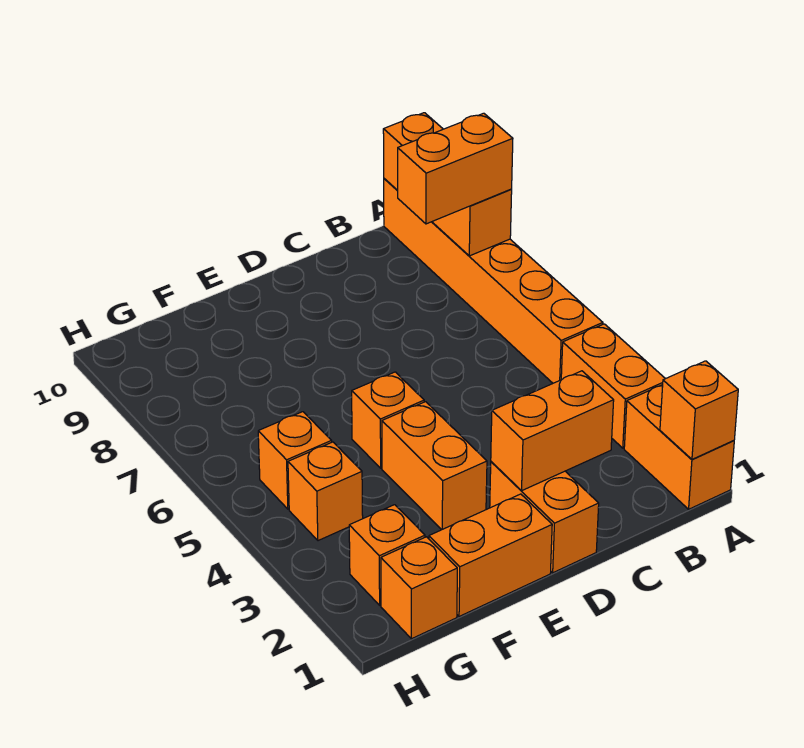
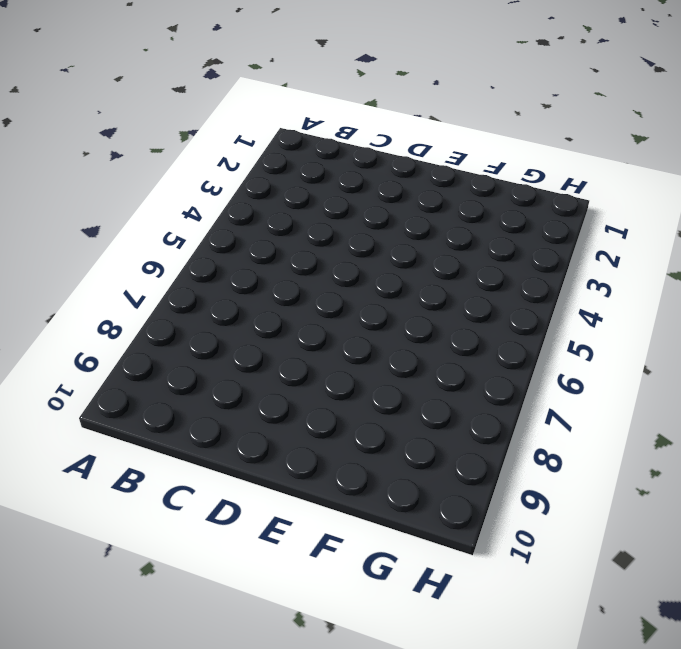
none -> orange 1x2 brick [624,385,734,509]
none -> orange 1x2 brick [561,324,665,448]
none -> orange 1x6 brick [384,179,603,383]

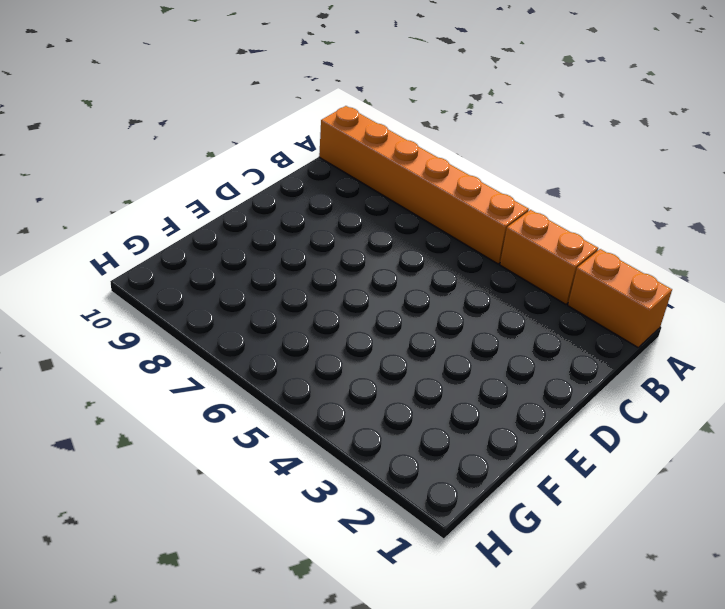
none -> orange 1x2 brick [490,462,599,573]
none -> orange 1x2 brick [429,494,552,616]
none -> orange 1x2 brick [382,402,487,530]

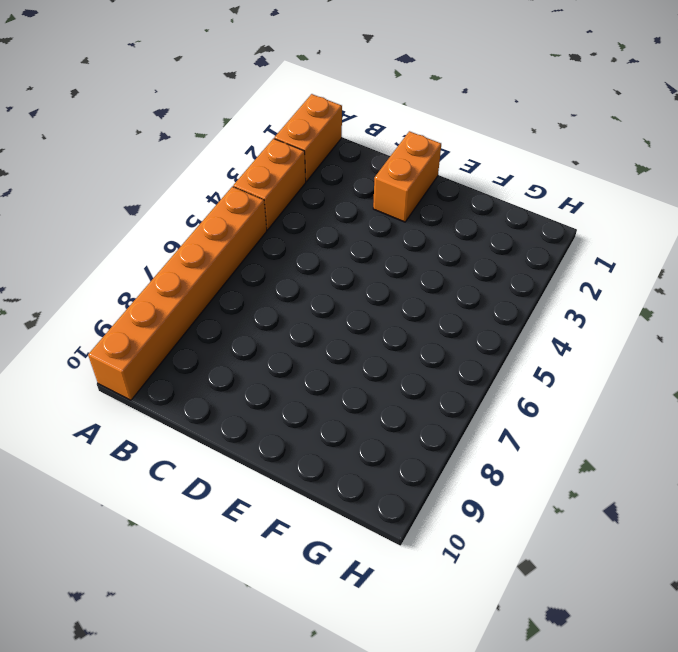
none -> orange 1x2 brick [429,494,552,616]
none -> orange 1x2 brick [382,402,487,530]
none -> orange 1x1 brick [352,372,424,468]

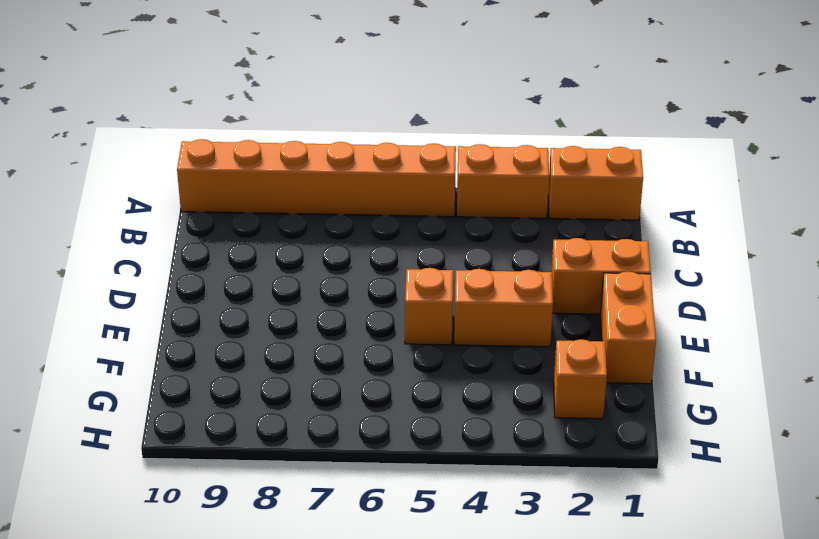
none -> orange 1x1 brick [381,537,457,639]
none -> orange 1x1 brick [288,442,363,541]
none -> orange 1x1 brick [258,412,332,509]

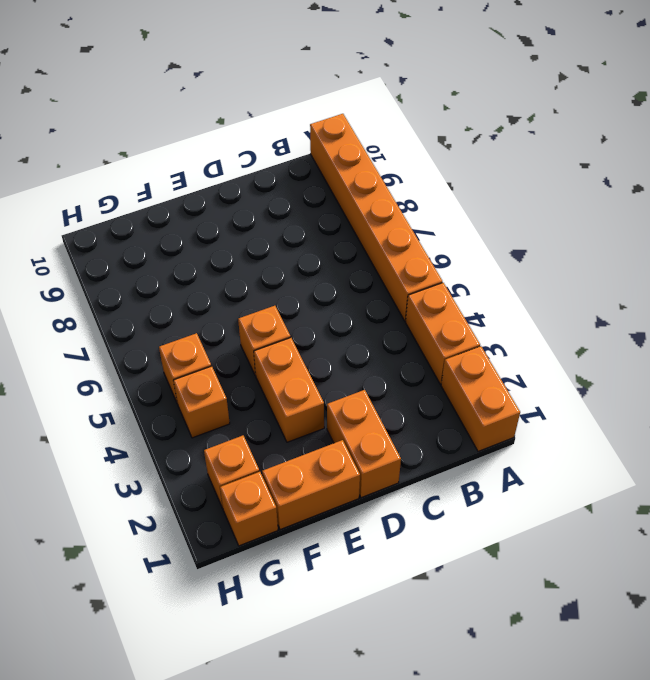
none -> orange 1x1 brick [660,361,738,459]
none -> orange 1x3 brick [383,113,512,256]
none -> orange 1x2 brick [491,371,614,491]

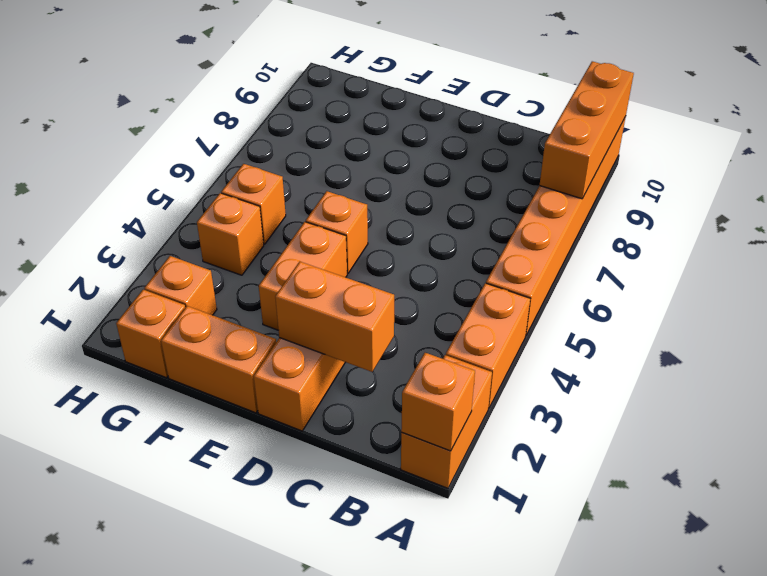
none -> orange 1x2 brick [398,113,513,224]

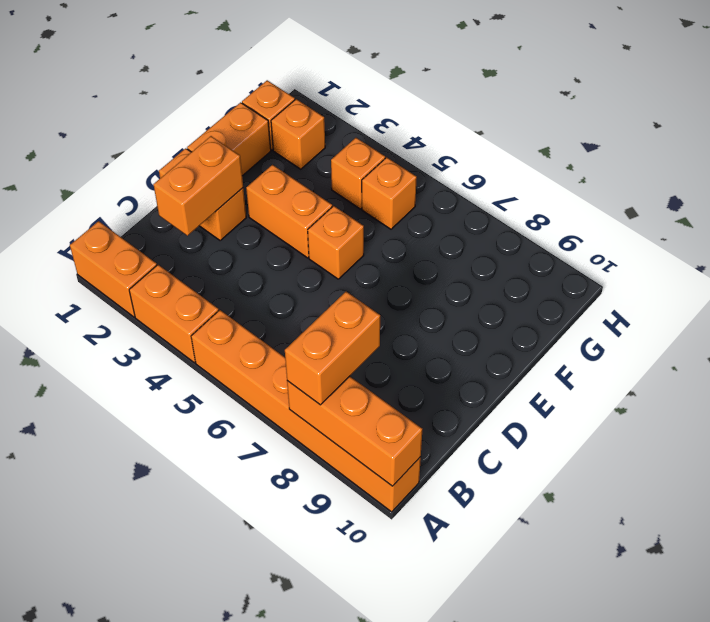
none -> orange 1x1 brick [660,361,738,459]

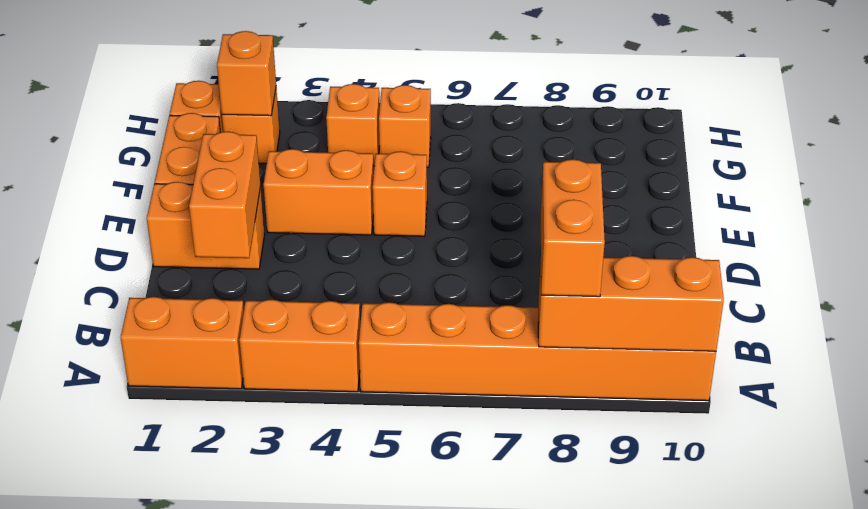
orange 1x1 brick [217,31,276,116] -> orange 1x1 brick moved to [660,361,738,459]

